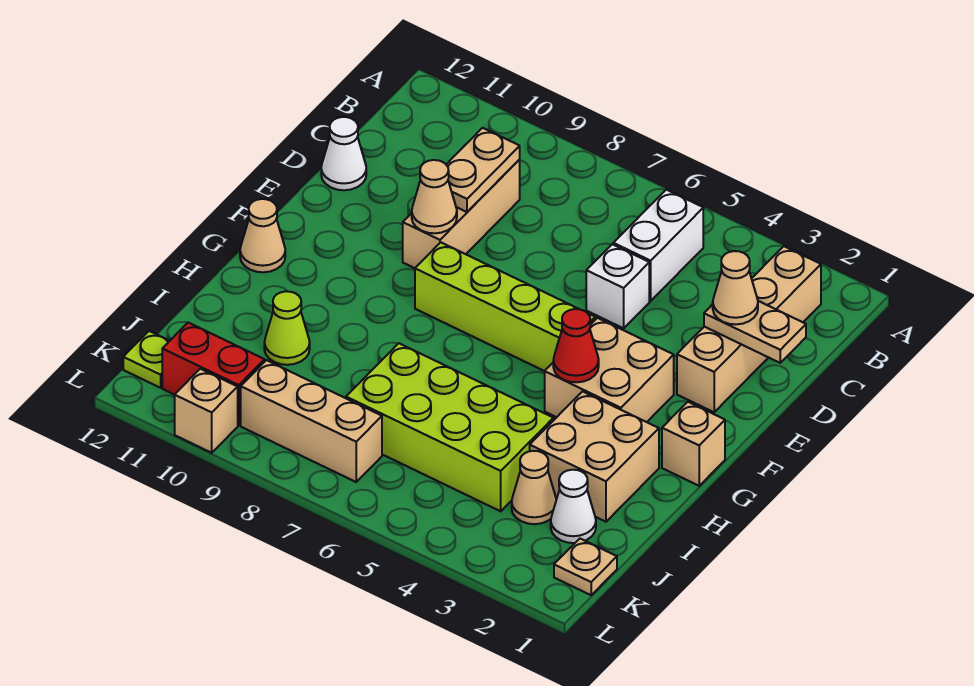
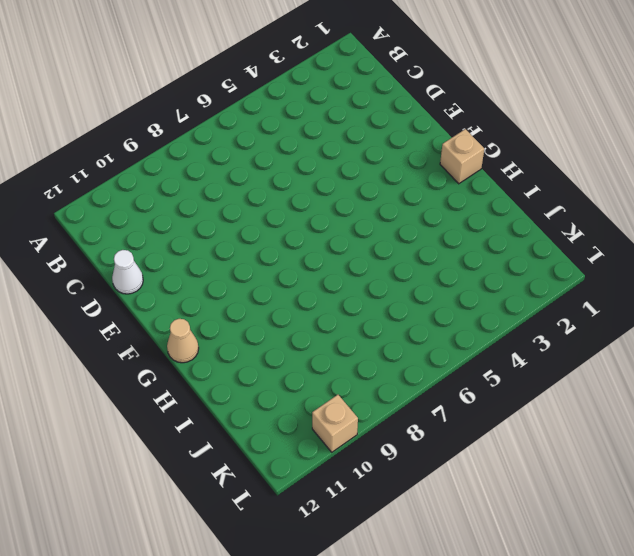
none -> tan 1x4 brick [677,246,821,412]
none -> white 1x2 brick [613,190,703,301]
none -> tan 1x3 brick [403,160,520,268]

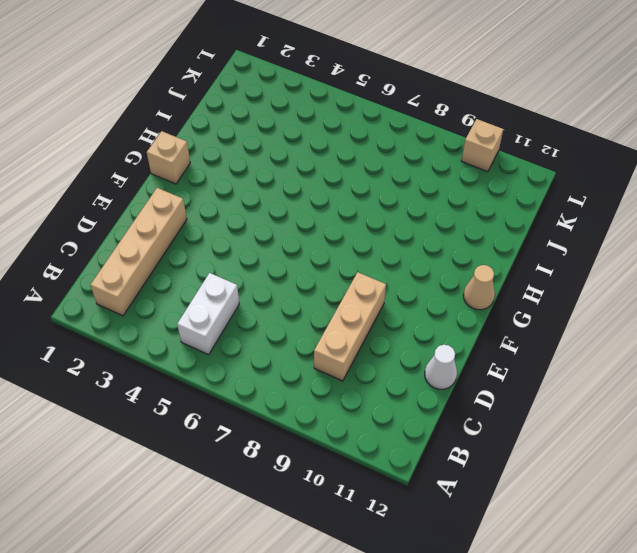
none -> white 1x1 brick [586,244,649,328]
none -> tan 2x2 brick [545,318,674,422]
none -> lime 1x4 brick [415,242,595,371]

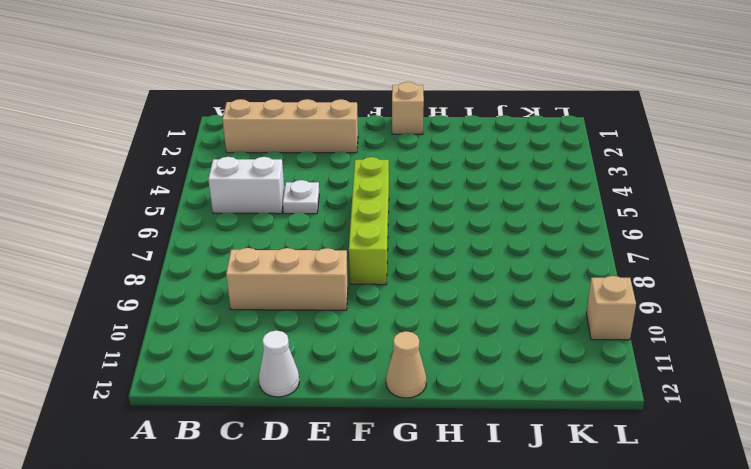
white 1x1 plate [283,180,319,214] -> white 1x1 brick [586,244,649,328]
none -> tan 2x2 brick [545,318,674,422]
none -> tan 2x2 brick [530,391,659,522]
none -> lime 2x4 brick [346,343,554,511]

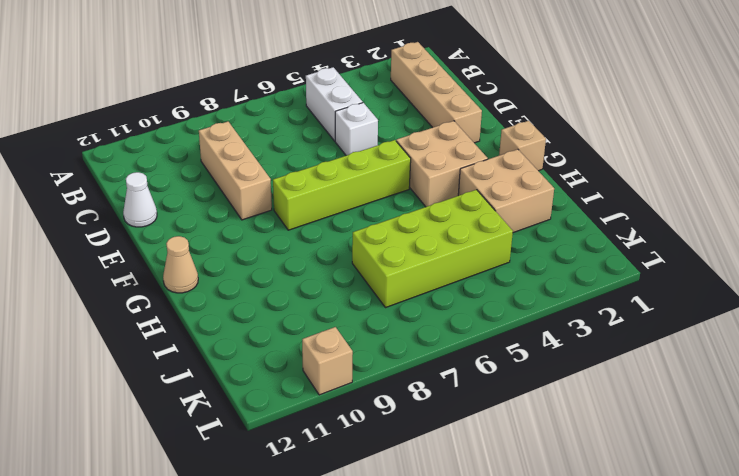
none -> lime 1x1 cone [264,291,310,365]
none -> white 1x1 cone [551,470,596,543]
none -> tan 1x1 cone [512,451,556,524]

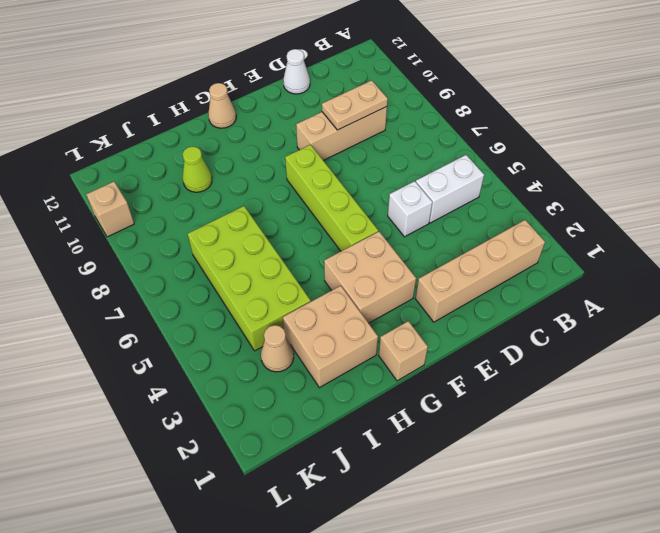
none -> white 1x1 cone [551,470,596,543]
none -> tan 1x1 plate [554,539,617,595]
none -> tan 1x3 brick [241,360,382,482]

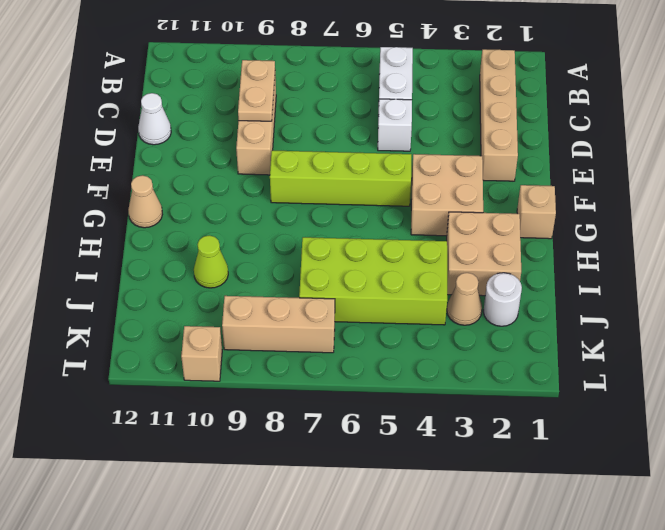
white 1x1 round brick [483,273,522,326] -> white 1x1 cone [551,470,596,543]
none -> tan 1x1 plate [554,539,617,595]
none -> red 1x2 brick [162,323,265,425]
none -> lime 1x1 plate [123,331,169,388]

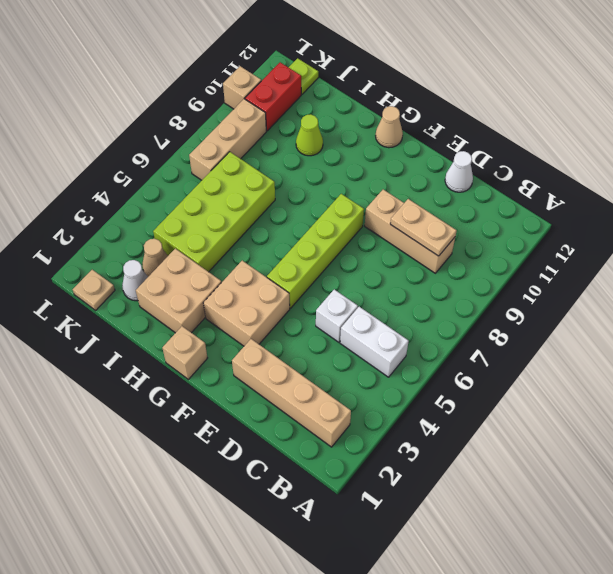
none -> tan 1x2 plate [704,301,806,363]
none -> tan 1x1 cone [412,160,457,233]
none -> red 1x1 cone [553,309,599,382]

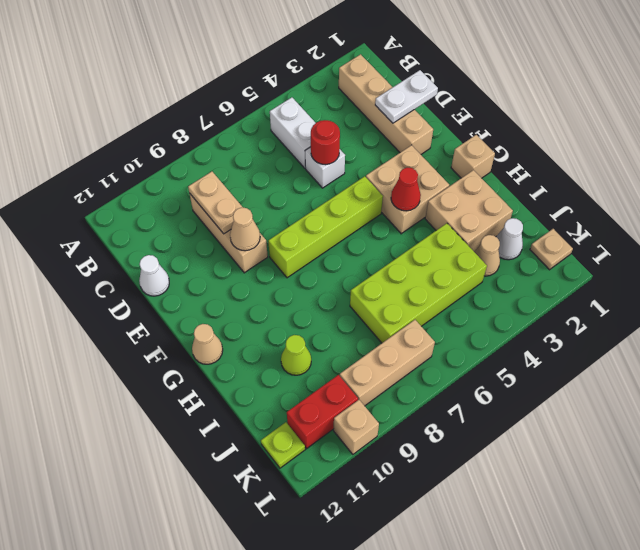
white 1x2 plate [375,70,438,123] -> tan 1x2 plate [704,301,806,363]
red 1x1 round brick [311,120,340,165] -> none
none -> tan 1x1 cone [713,251,758,324]

